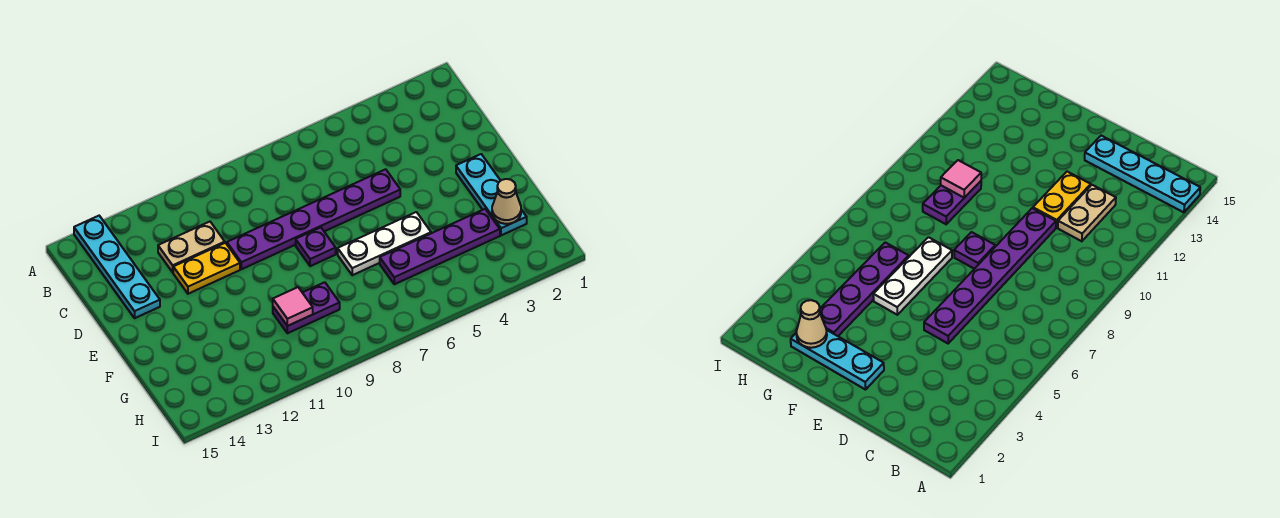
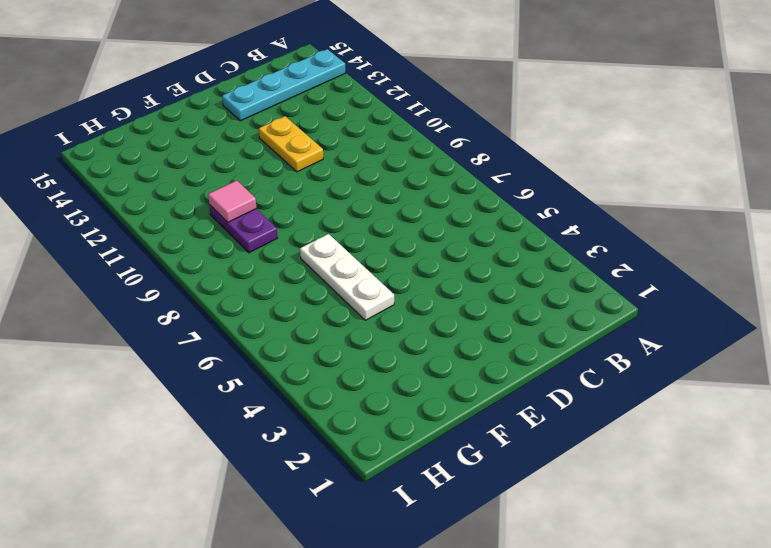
none -> tan 1x2 plate [158,222,225,272]
none -> purple 1x6 plate [227,169,400,269]

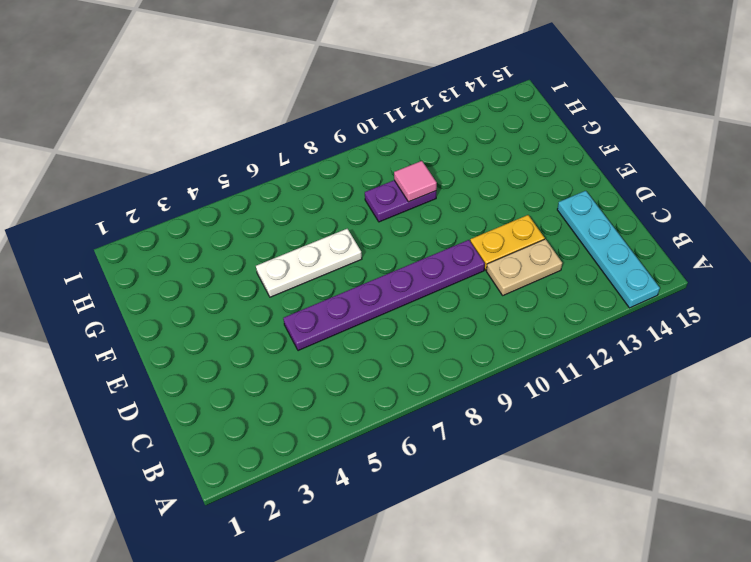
none -> cyan 1x3 plate [456,154,527,235]
none -> purple 1x1 plate [296,227,336,266]

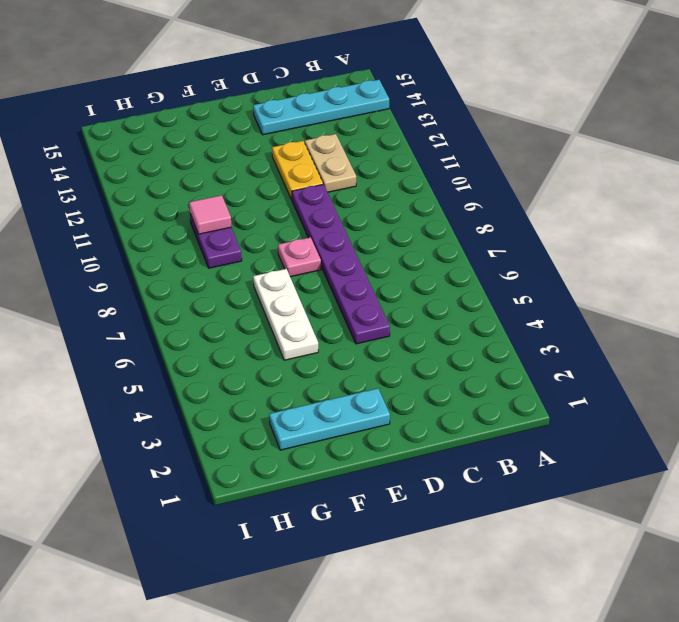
pink 1x1 plate [278,237,321,277] -> purple 1x1 plate [296,227,336,266]
none -> purple 1x4 plate [380,209,500,284]
none -> tan 1x1 cone [492,179,521,224]

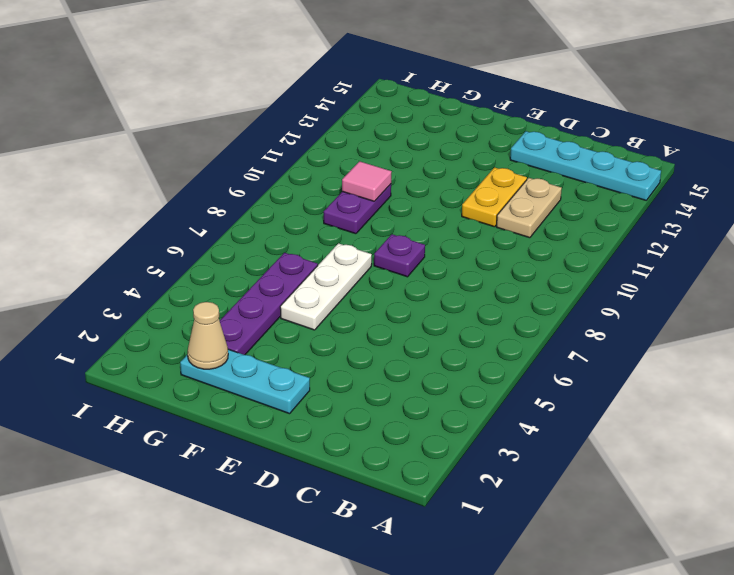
none -> purple 1x6 plate [227,169,400,269]

